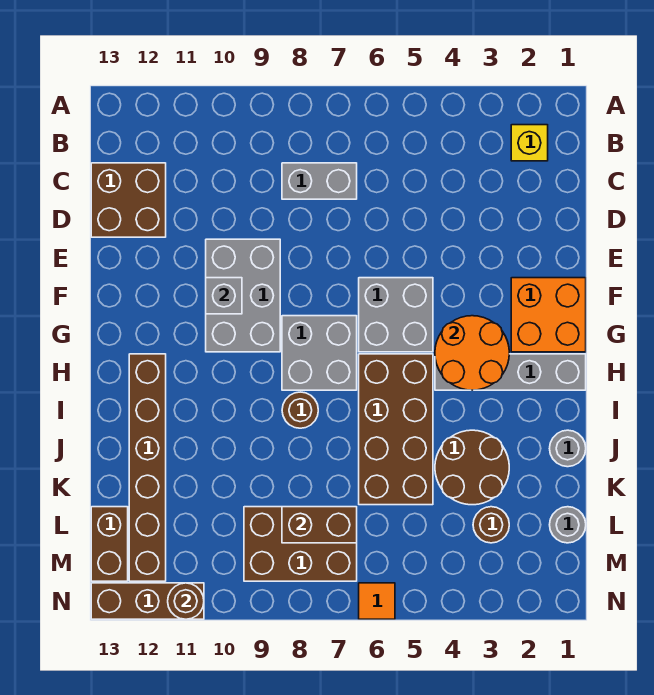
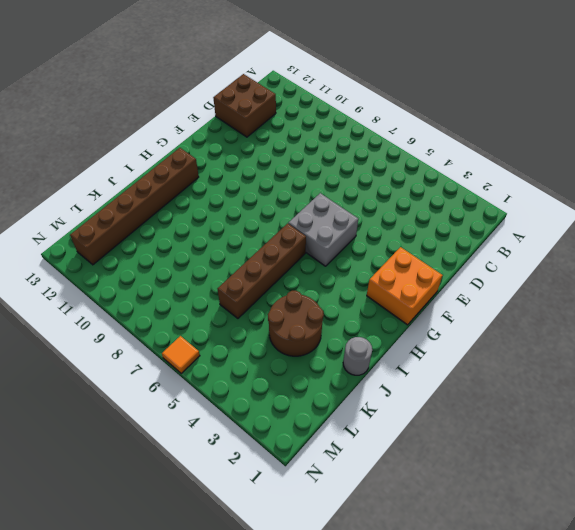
brown 1x4 brick [218,224,306,318] -> brown 2x4 brick [359,354,433,505]
none -> yellow 1x1 brick [511,125,548,161]
none -> grey 1x2 brick [282,163,357,199]
none -> grey 2x3 brick [206,239,280,352]

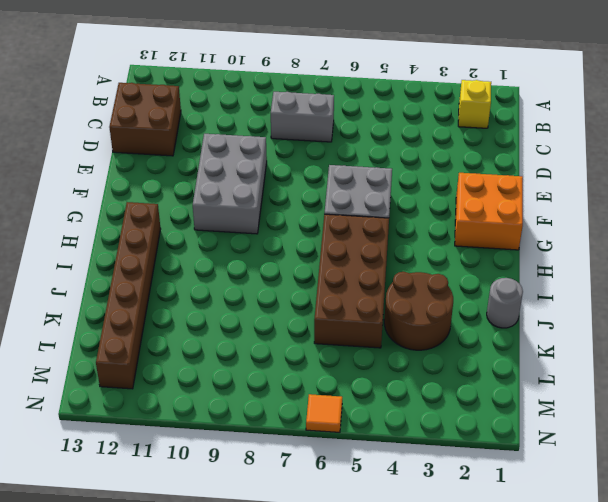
none -> grey 2x2 brick [282,316,357,390]
none -> grey 1x4 brick [435,354,586,390]
none -> brown 1x1 round brick [282,392,318,428]

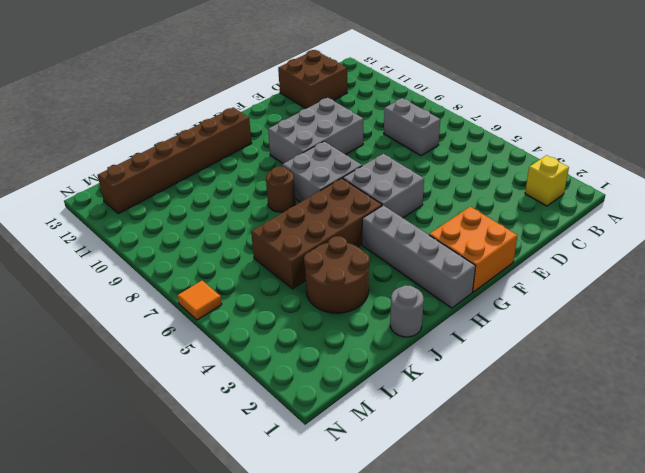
none -> grey 1x1 round brick [550,507,586,543]
none -> brown 1x1 round brick [473,507,509,543]
none -> brown 2x3 brick [244,507,357,581]

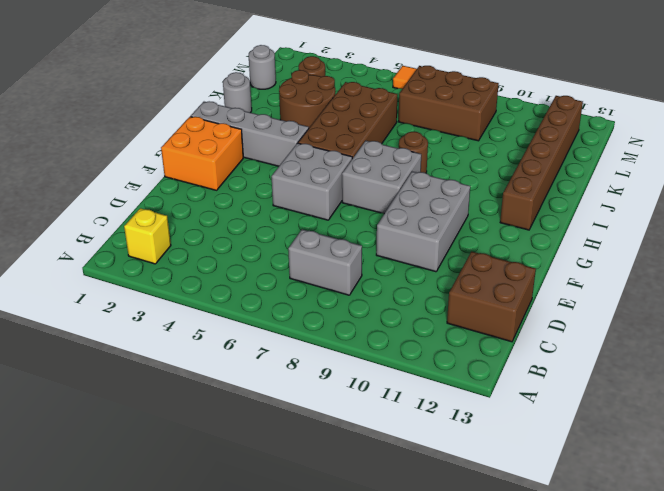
none -> brown 1x2 brick [91,507,128,581]
none -> brown 1x3 brick [91,583,204,619]
none -> grey 1x1 brick [206,278,242,314]

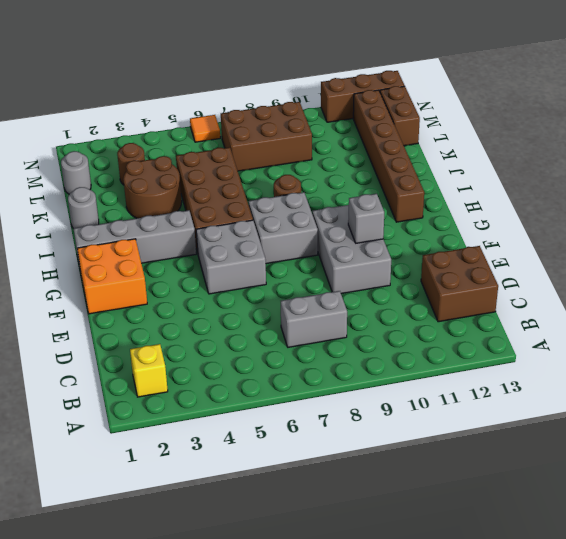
none -> orange 2x2 round brick [435,316,509,390]
none -> brown 1x2 brick [282,507,357,543]
none -> brown 1x1 round brick [168,583,204,619]

